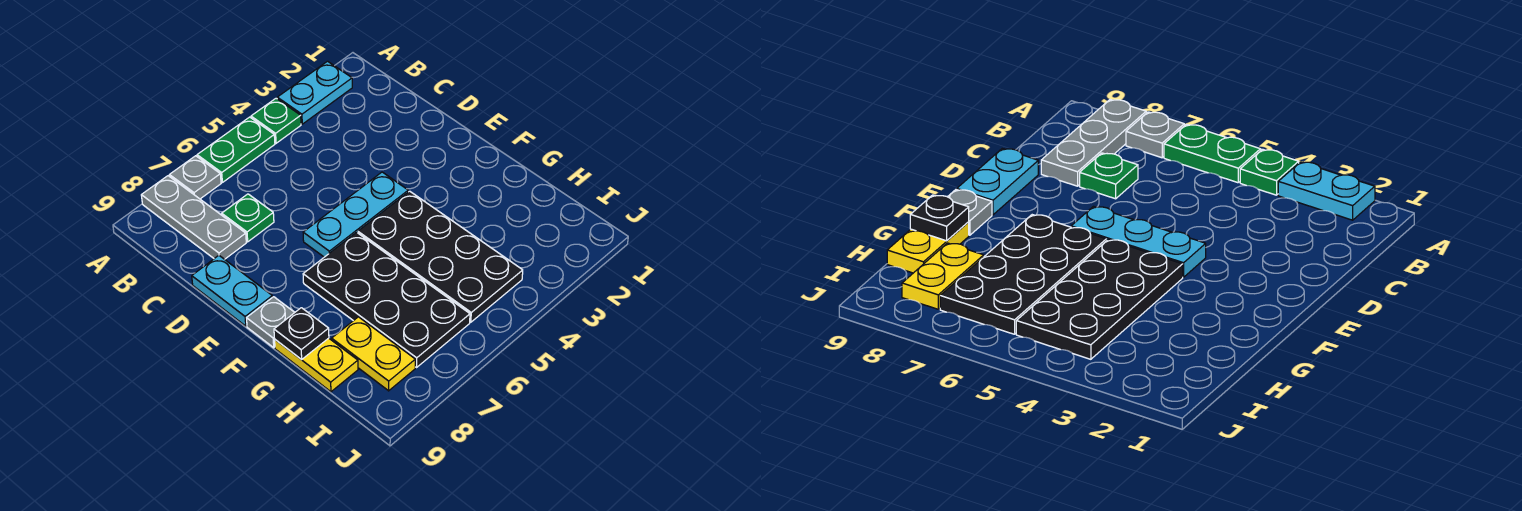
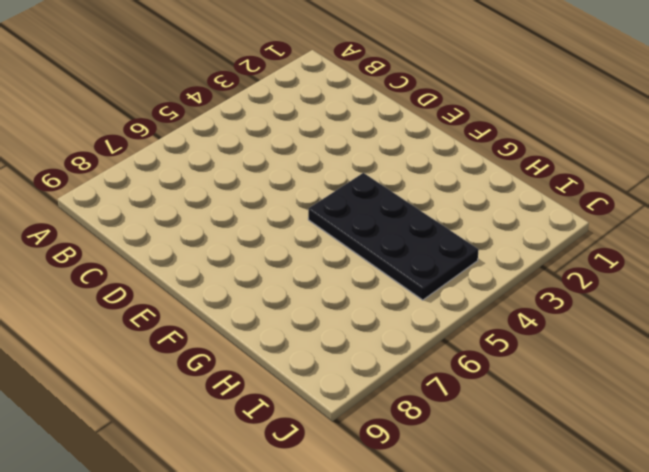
none -> cyan 1x2 plate [277,61,352,124]
none -> green 1x1 plate [251,98,301,143]
none -> green 1x2 plate [197,117,275,182]

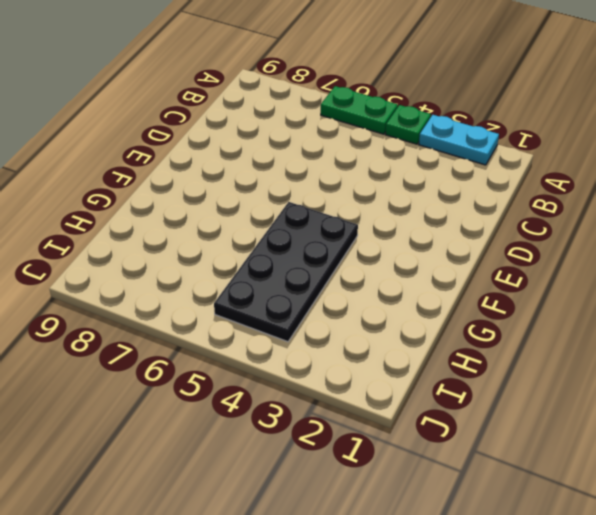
none -> grey 1x1 plate [170,156,221,199]
none -> grey 1x3 plate [141,176,246,259]
none -> green 1x1 plate [222,194,274,242]

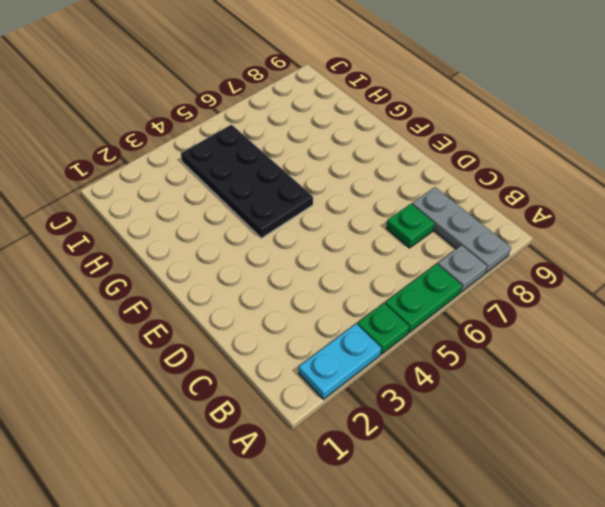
none -> cyan 1x2 plate [192,255,272,326]
none -> cyan 1x3 plate [303,172,408,257]
none -> black 2x4 plate [303,232,470,367]

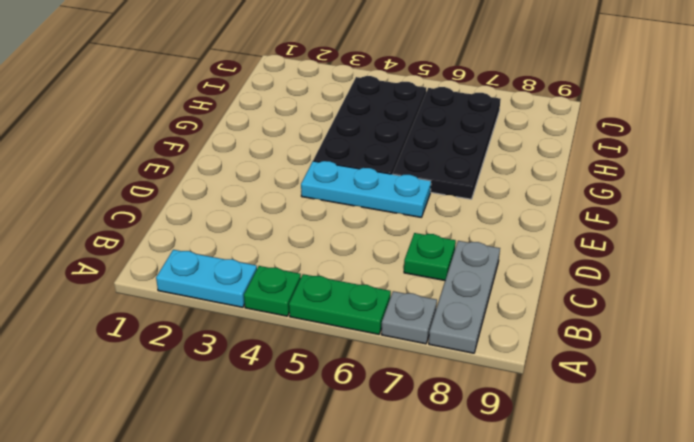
none -> cyan 1x2 plate [192,255,272,326]
none -> grey 1x1 plate [247,297,295,348]
none -> yellow 1x2 plate [275,338,358,392]

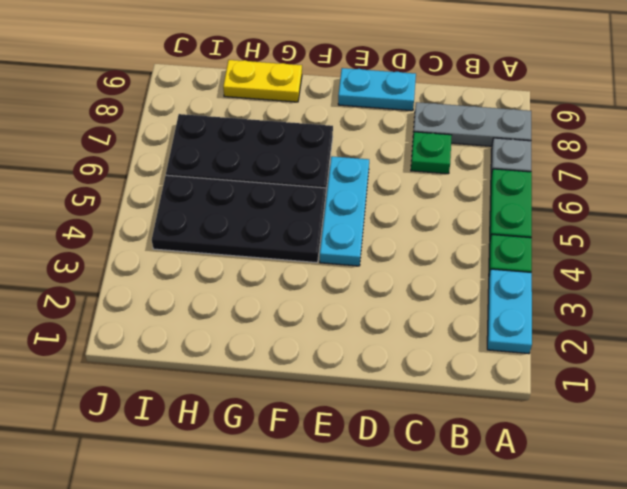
none -> grey 1x1 plate [247,297,295,348]
none -> yellow 1x2 plate [332,317,415,391]
none -> black 1x1 plate [274,308,329,360]

